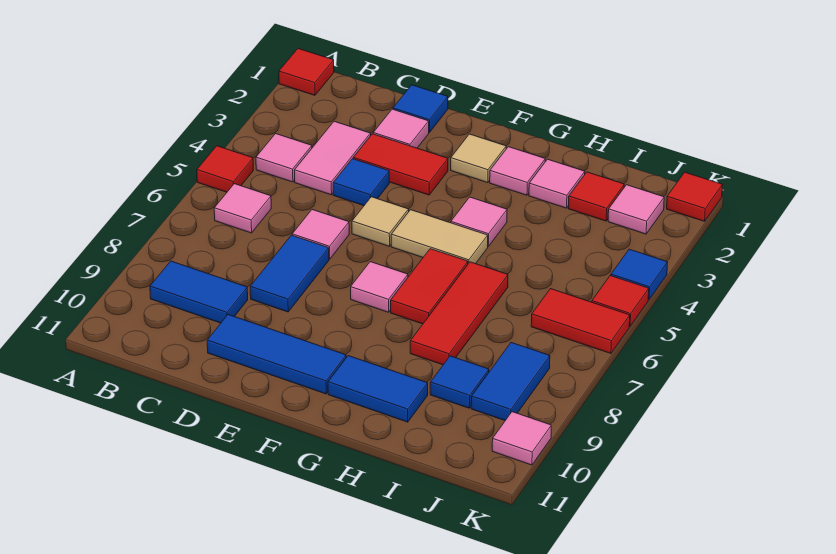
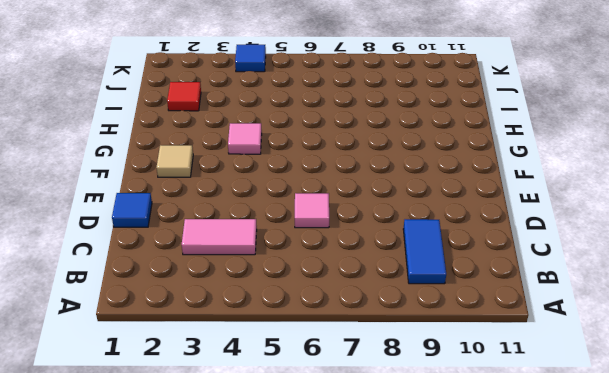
none -> red 1x1 tile [279,49,334,95]
none -> red 1x1 tile [197,146,253,192]
none -> pink 1x1 tile [256,134,312,182]
none -> pink 1x1 tile [214,184,271,233]

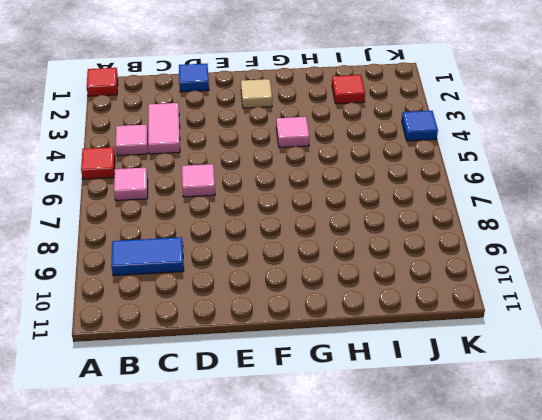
none -> pink 1x1 tile [373,109,429,148]
none -> red 1x2 tile [353,134,448,195]
none -> blue 1x1 tile [333,159,389,206]
none -> blue 1x2 tile [250,235,329,312]

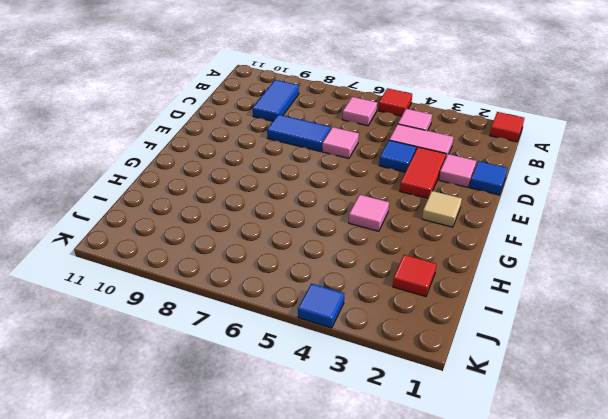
none -> blue 1x3 tile [207,315,346,394]
none -> tan 1x1 tile [352,197,409,246]
none -> tan 1x2 tile [391,210,488,264]
none -> pink 1x1 tile [351,262,408,312]

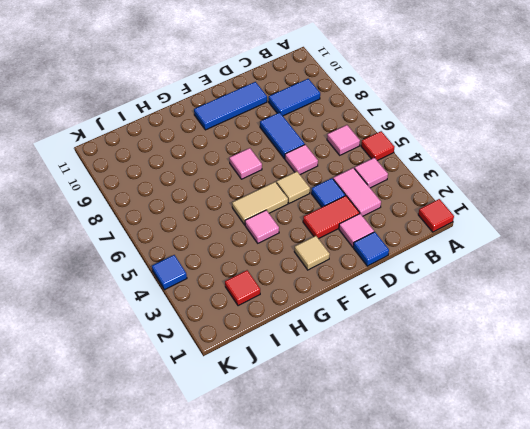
none -> pink 1x1 tile [490,147,545,195]
none -> red 1x2 tile [391,249,468,324]
none -> blue 1x2 tile [328,356,428,422]
none -> pink 1x1 tile [529,159,585,208]

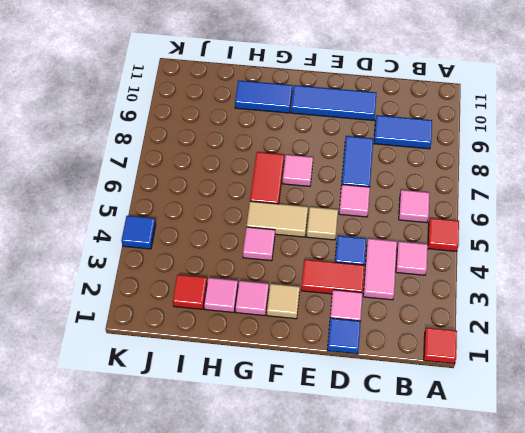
none -> red 1x3 tile [410,262,508,365]
none -> blue 1x1 tile [430,356,489,408]
none -> pink 1x1 tile [608,185,664,234]
none -> red 1x2 tile [531,289,630,354]

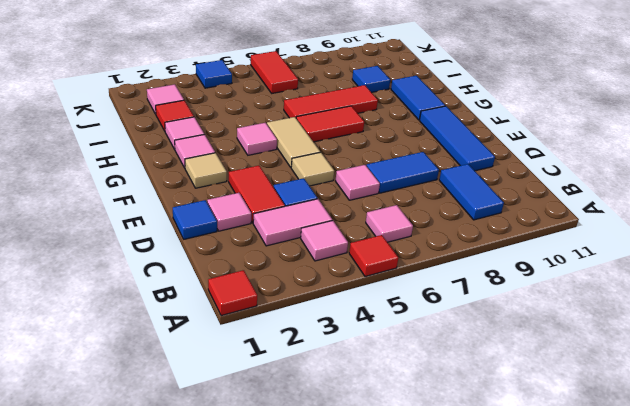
none -> pink 1x1 tile [351,262,408,312]
none -> blue 1x2 tile [471,343,550,420]
none -> red 1x1 tile [667,172,722,221]
none -> red 1x1 tile [592,276,649,326]

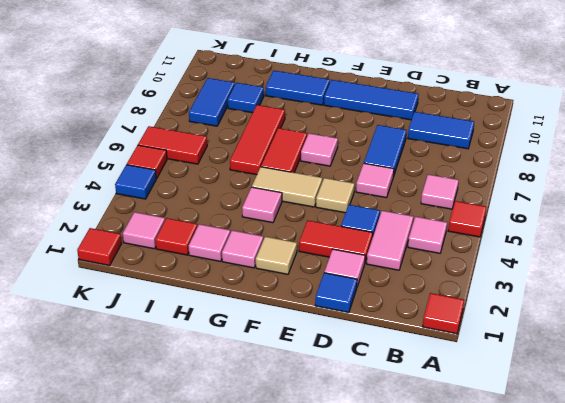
none -> pink 1x1 tile [492,412,551,465]

